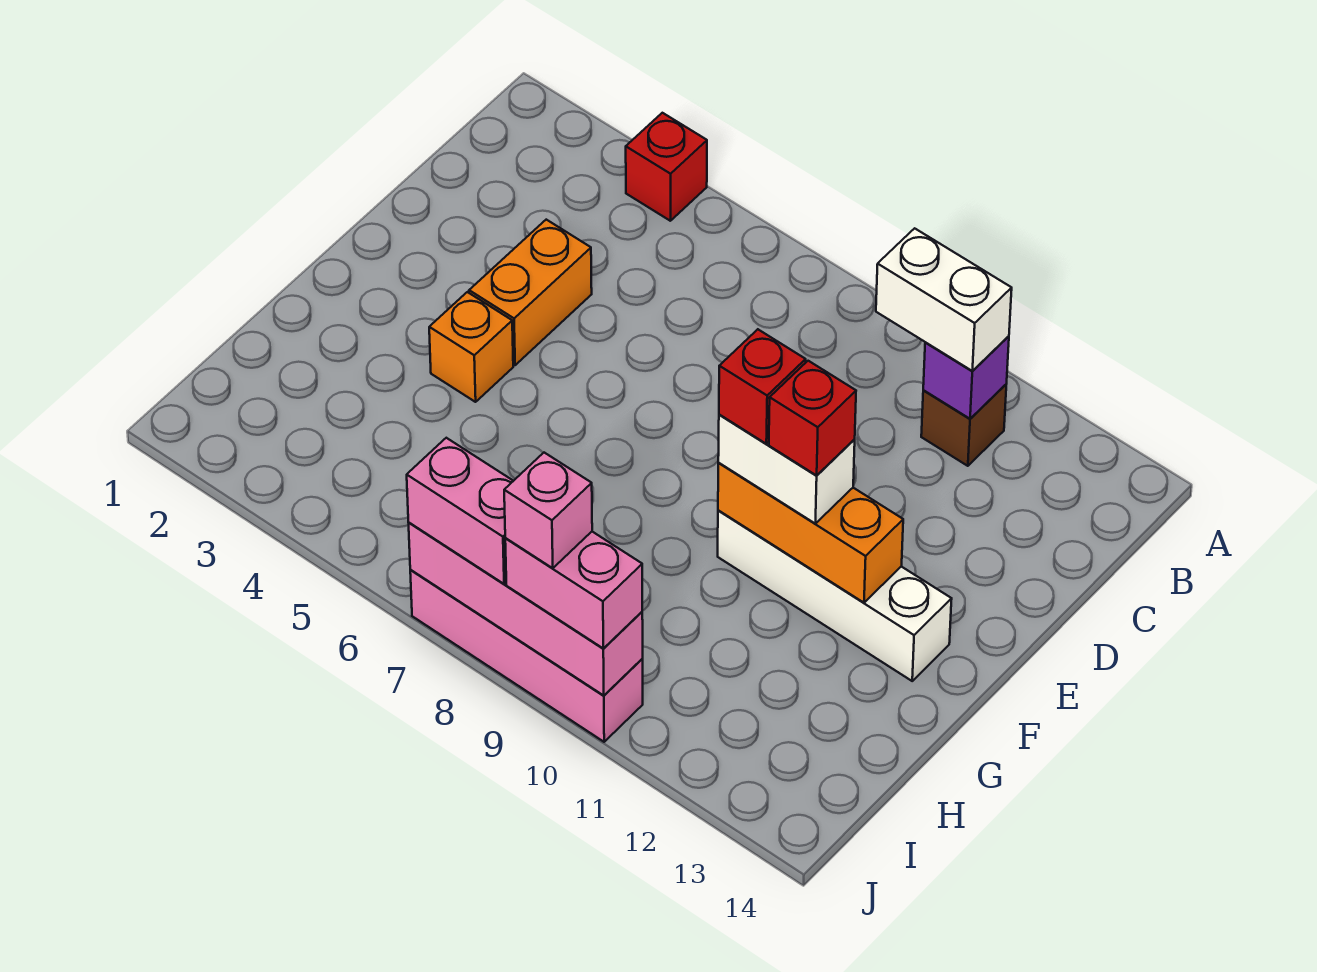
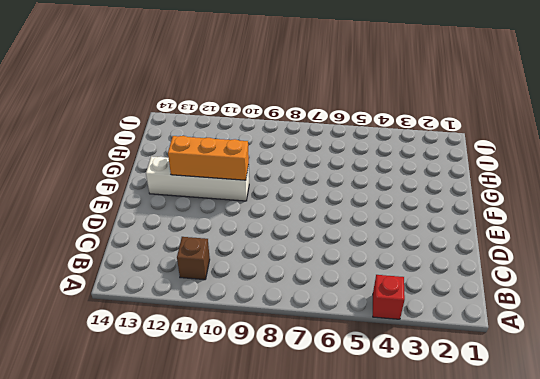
none -> orange 1x2 brick [469,220,592,365]
none -> orange 1x1 brick [429,292,513,402]
none -> pink 1x4 brick [410,570,643,742]

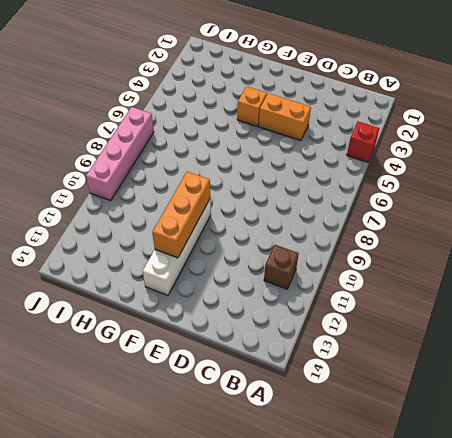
none -> purple 1x1 brick [923,336,1009,419]
none -> pink 1x4 brick [409,523,643,695]
none -> white 1x2 brick [876,228,1012,371]

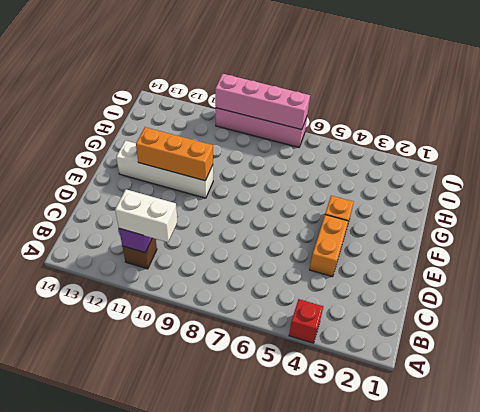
none -> white 1x2 brick [718,415,855,524]
none -> pink 1x2 brick [407,438,513,584]
none -> pink 1x2 brick [505,532,642,648]

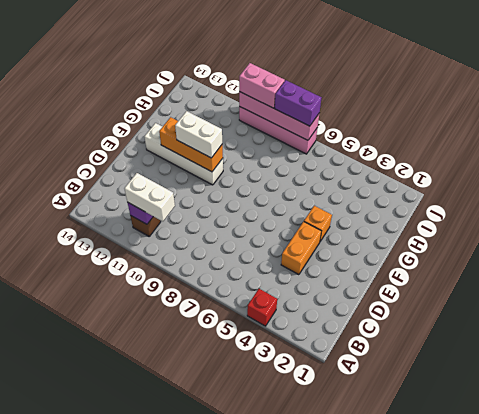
purple 1x2 brick [275,80,321,126] -> pink 1x2 brick [407,438,513,584]
none -> red 1x1 brick [719,329,806,444]
none -> red 1x1 brick [769,361,856,475]
none -> pink 1x1 brick [504,453,592,568]

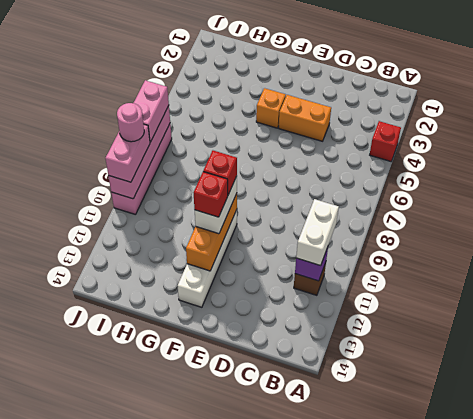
pink 1x1 round brick [117,103,144,142] -> pink 1x1 brick [504,453,592,568]

